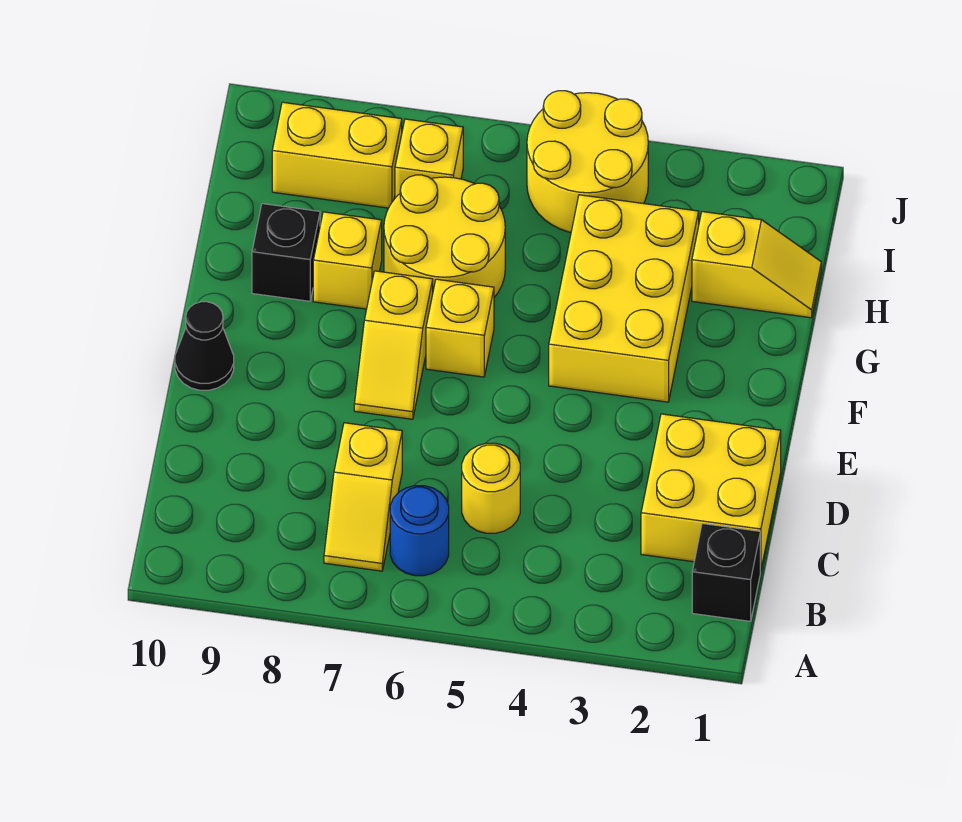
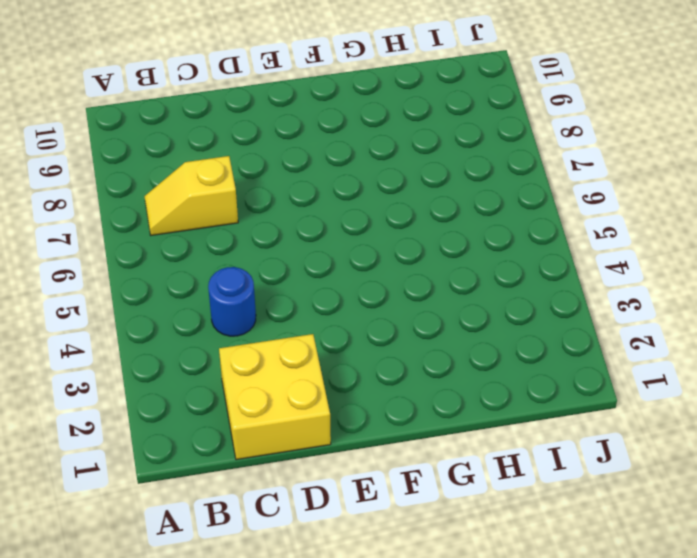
blue 1x1 round brick [208,267,256,336] -> blue 1x1 round brick moved to [390,486,449,576]
none -> black 1x1 brick [692,524,760,621]
none -> yellow 1x1 round brick [462,443,520,533]
none -> yellow 1x2 slope [354,271,433,419]

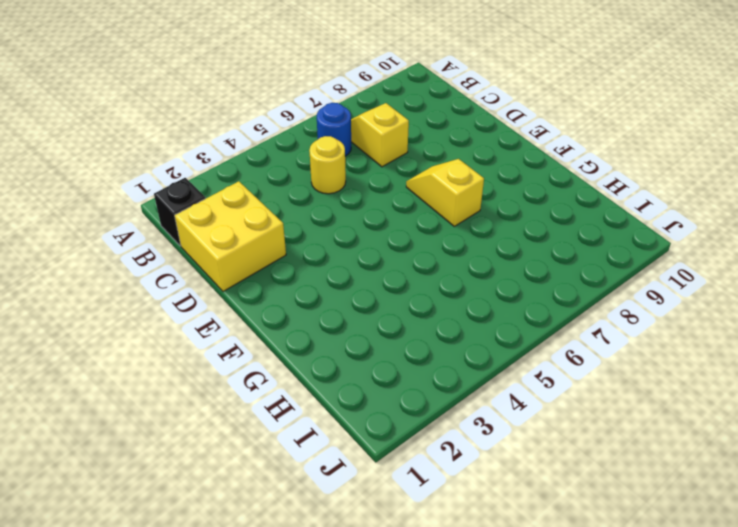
none -> black 1x1 cone [175,302,234,390]
none -> yellow 2x3 brick [549,195,699,402]
none -> yellow 1x1 brick [426,279,494,377]

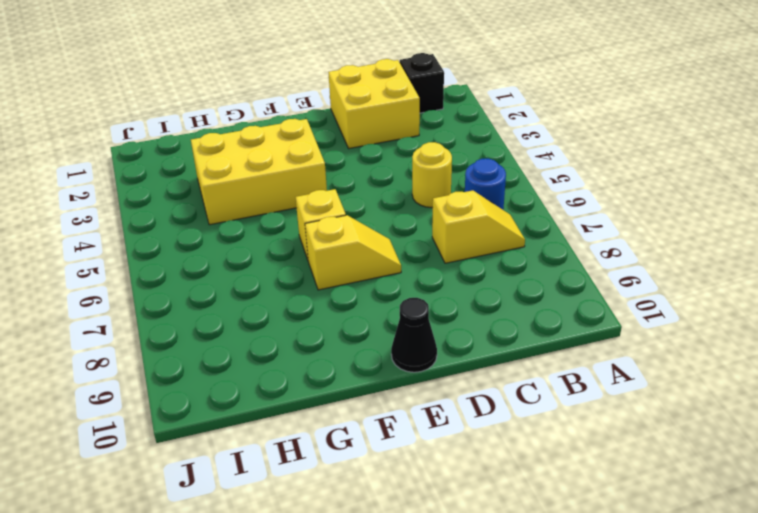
none -> yellow 2x2 round brick [384,175,505,297]
none -> yellow 1x1 brick [313,212,382,309]
none -> black 1x1 brick [252,204,320,301]

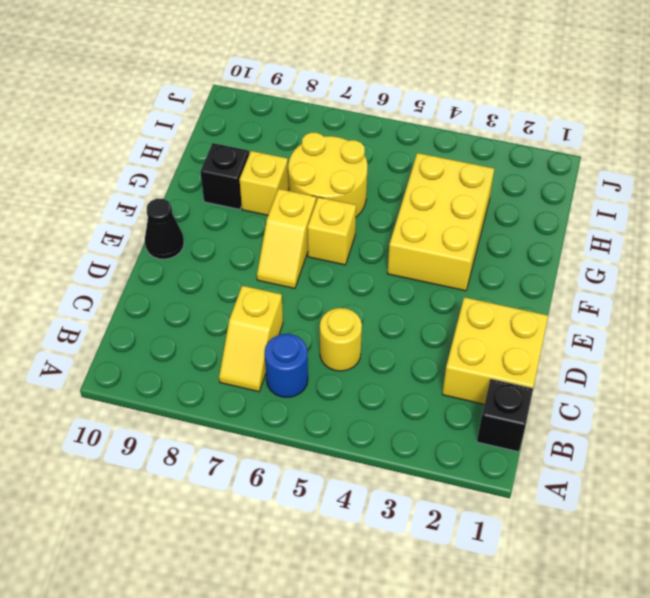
none -> yellow 1x2 slope [692,212,821,318]
none -> yellow 2x2 round brick [527,91,648,232]
none -> yellow 1x1 brick [395,119,463,198]

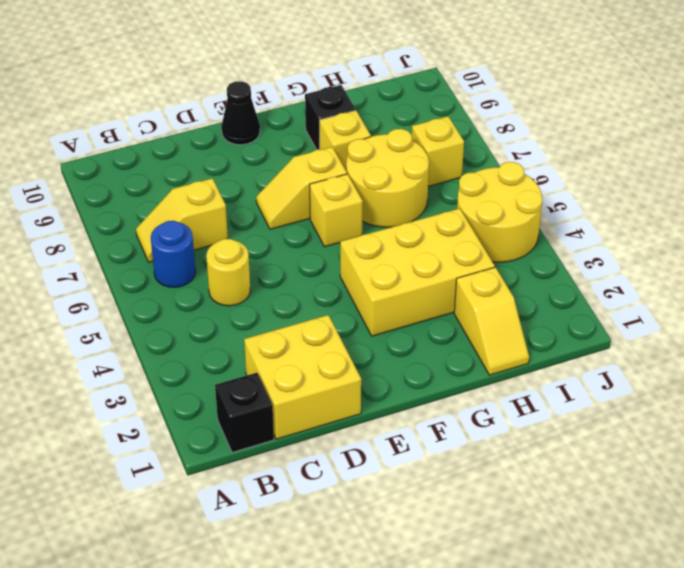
none -> yellow 1x2 brick [272,102,402,208]

